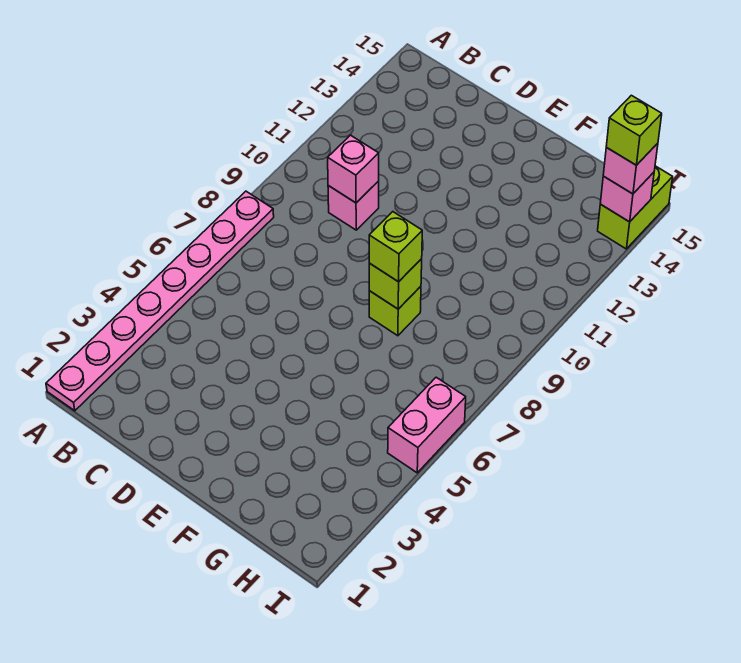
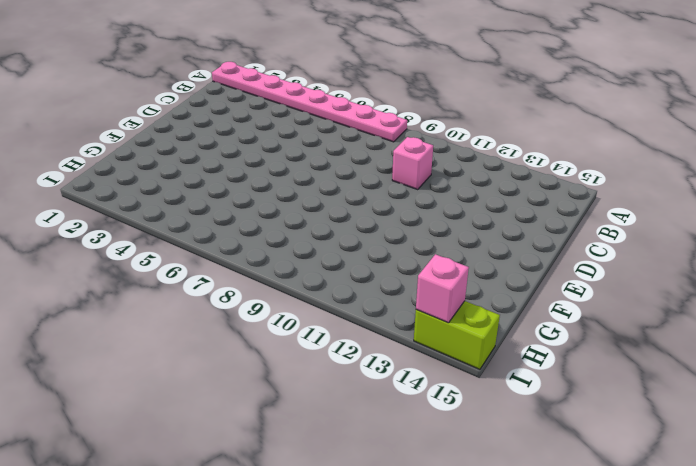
none -> lime 1x1 brick [369,286,421,336]
none -> pink 1x2 brick [388,377,466,473]

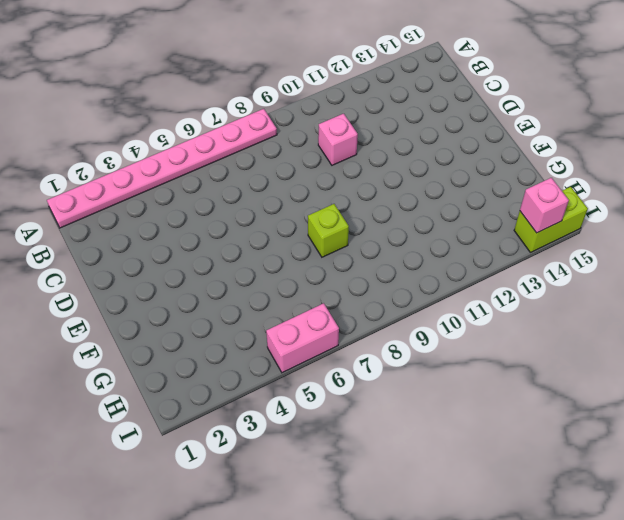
none -> pink 1x1 brick [328,135,379,203]
none -> lime 1x1 brick [369,259,422,309]

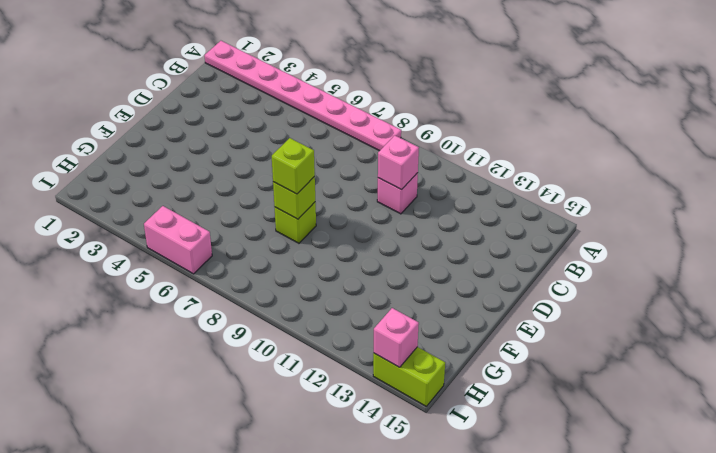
none -> pink 1x1 brick [603,143,658,194]
none -> lime 1x1 brick [606,95,662,165]

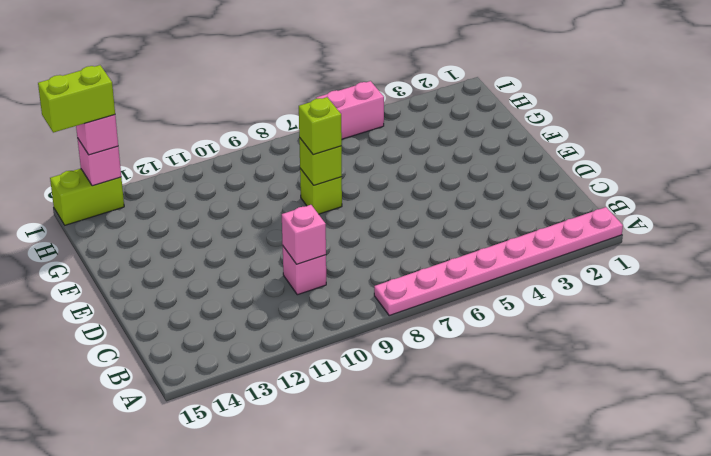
lime 1x2 brick [38,65,115,133] -> lime 1x1 brick [606,95,662,165]

